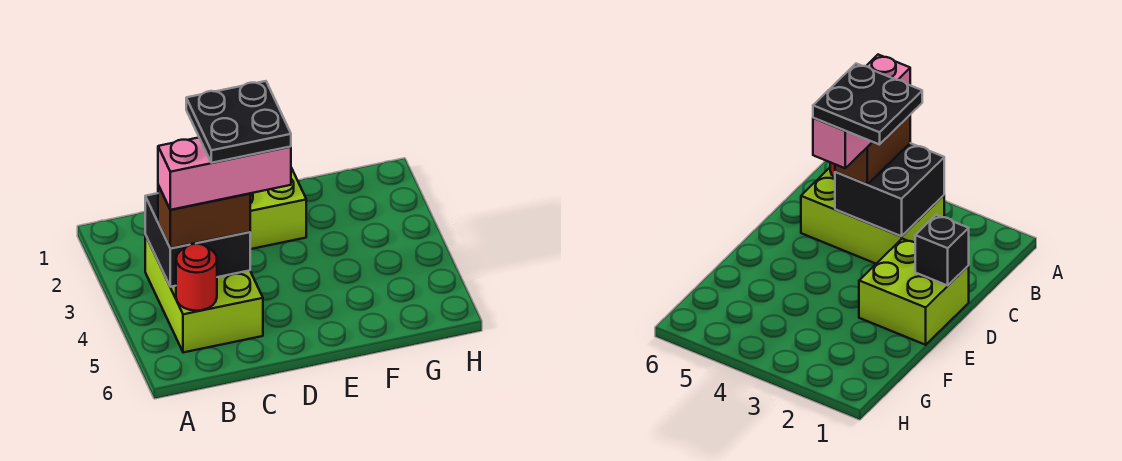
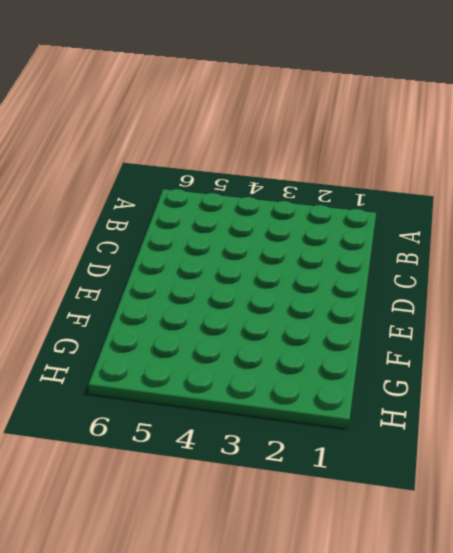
none -> lime 2x3 brick [145,235,263,353]
none -> lime 2x2 brick [250,168,306,249]

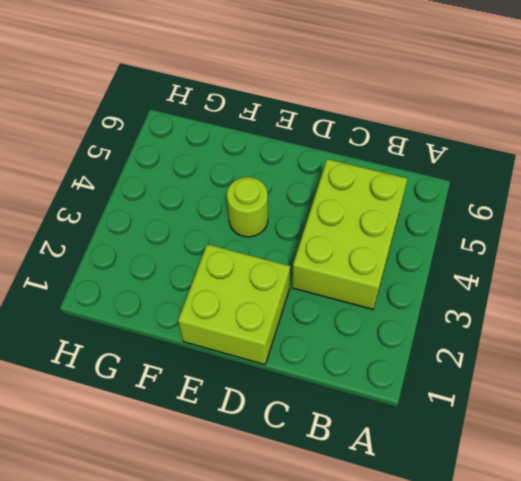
lime 1x1 round brick [227,177,268,237] -> none
none -> black 2x2 brick [145,193,250,287]
none -> red 1x1 round brick [176,244,217,311]

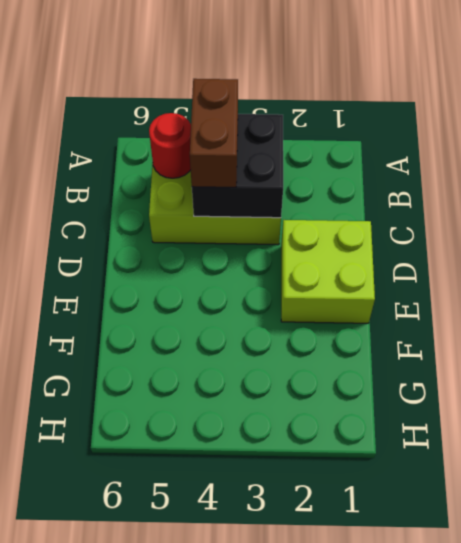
none -> black 1x1 brick [915,215,969,285]
none -> pink 1x3 brick [158,138,291,210]

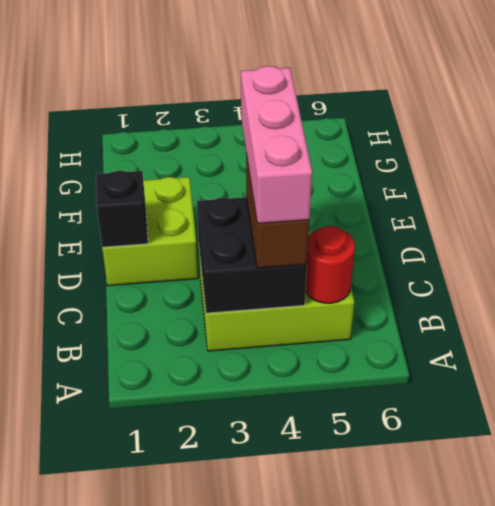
none -> black 2x2 plate [186,81,291,163]

